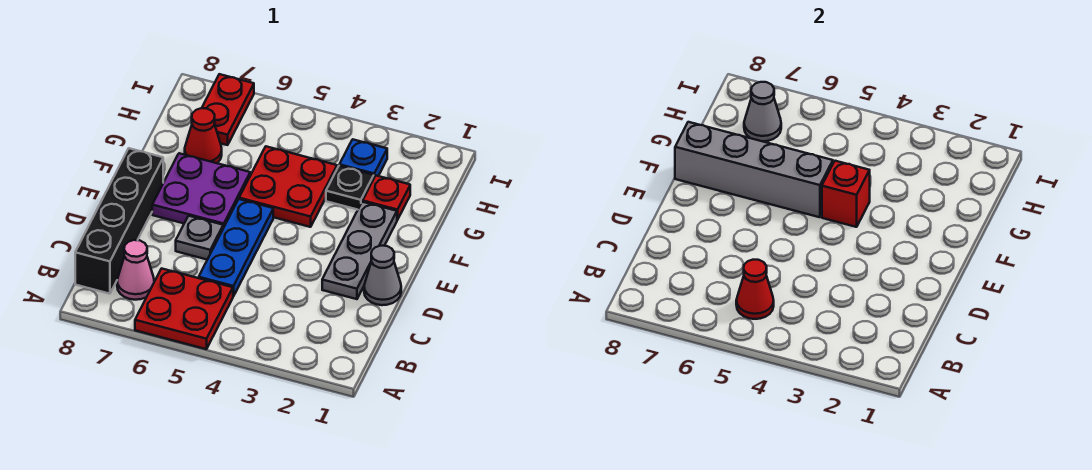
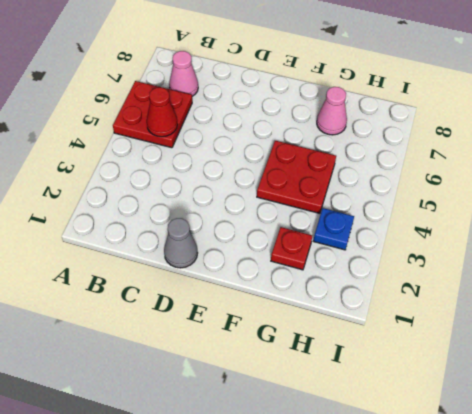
pink 1x1 cone [317,87,347,135] -> red 1x1 cone [185,108,222,163]
none -> black 1x4 brick [75,148,163,294]
none -> blue 1x3 plate [199,199,273,296]
none -> grey 1x3 plate [322,202,397,299]

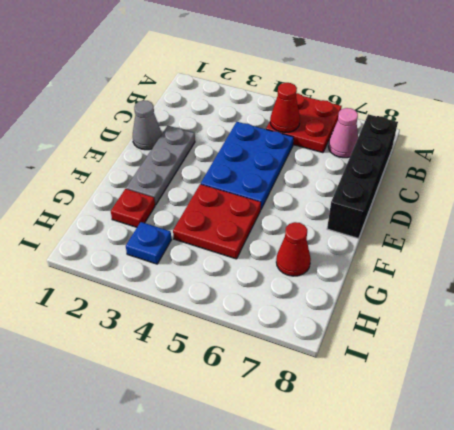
blue 2x3 plate [201,122,294,209] -> blue 1x3 plate [199,199,273,296]
none -> grey 1x1 plate [176,216,223,260]
none -> purple 2x2 plate [152,153,250,228]
none -> black 1x1 plate [326,166,374,210]

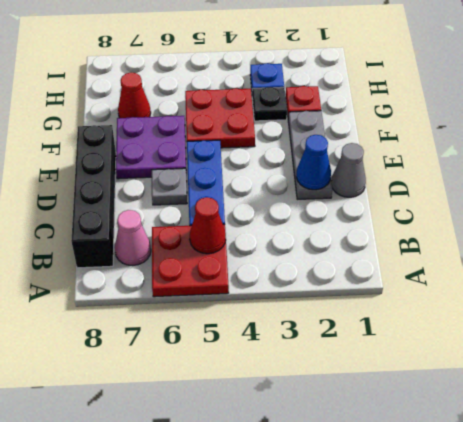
blue 1x1 cone [296,135,331,190] -> none
none -> red 1x2 plate [202,74,254,145]
none -> red 1x1 brick [822,161,870,227]
none -> grey 1x4 brick [675,122,833,217]

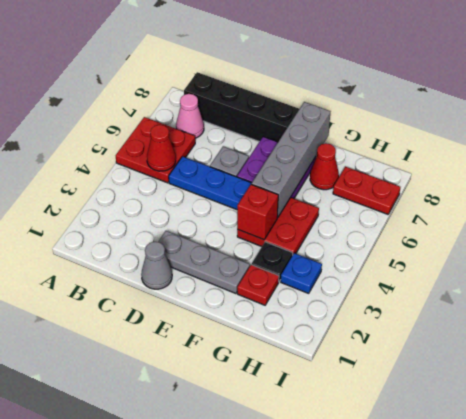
none -> grey 1x1 cone [744,82,781,141]

